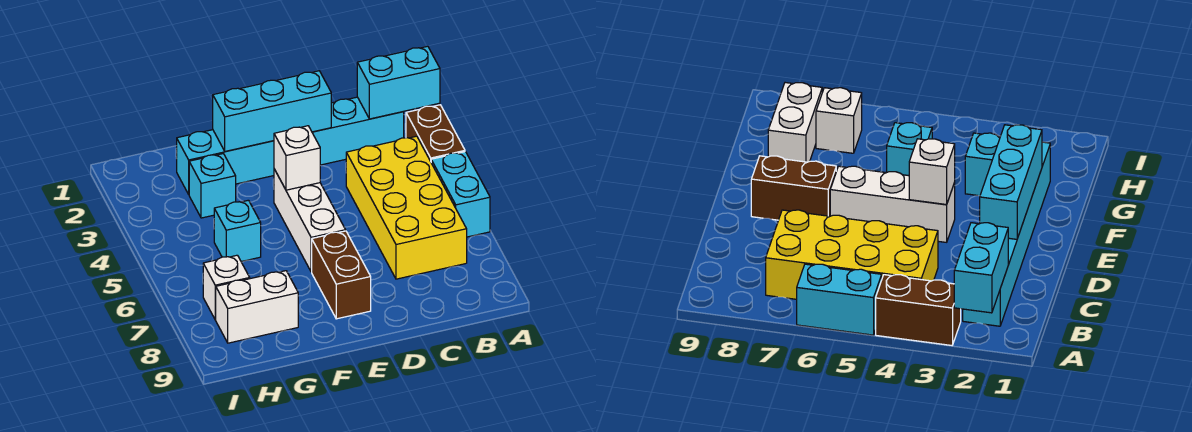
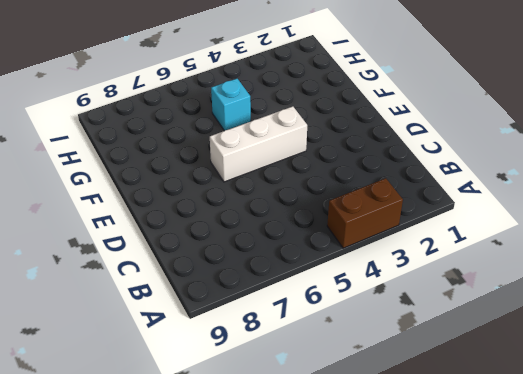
none -> cyan 1x2 brick [431,152,490,237]
none -> cyan 1x6 brick [177,97,404,194]
none -> yellow 2x4 brick [346,136,467,279]

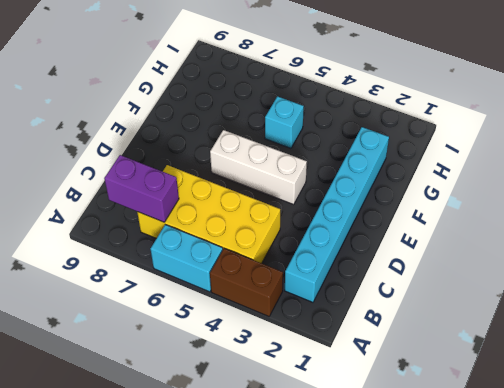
purple 1x2 brick [104,155,179,222] -> none
none -> brown 1x2 brick [312,231,371,319]
none -> cyan 1x1 brick [189,154,236,218]
none -> white 1x2 brick [216,271,298,343]

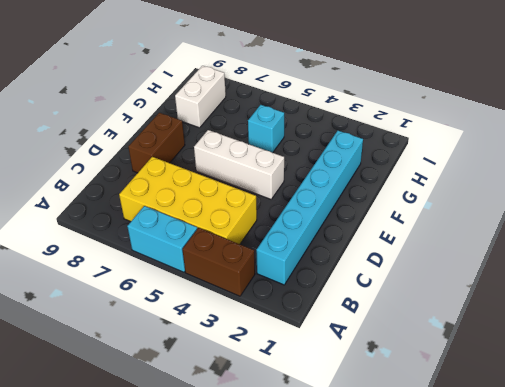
brown 1x2 brick [128,113,185,173] -> brown 1x2 brick turned to [312,231,371,319]
none -> cyan 1x1 brick [189,154,236,218]
none -> white 1x1 brick [203,255,250,320]
none -> cyan 1x2 brick [357,46,440,119]

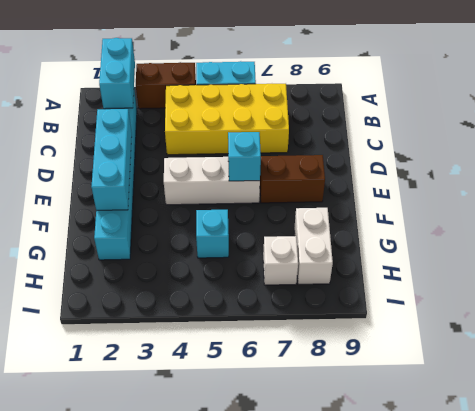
cyan 1x1 brick [228,132,261,181] -> cyan 1x1 brick moved to [189,154,236,218]
none -> white 1x1 brick [274,126,320,190]

